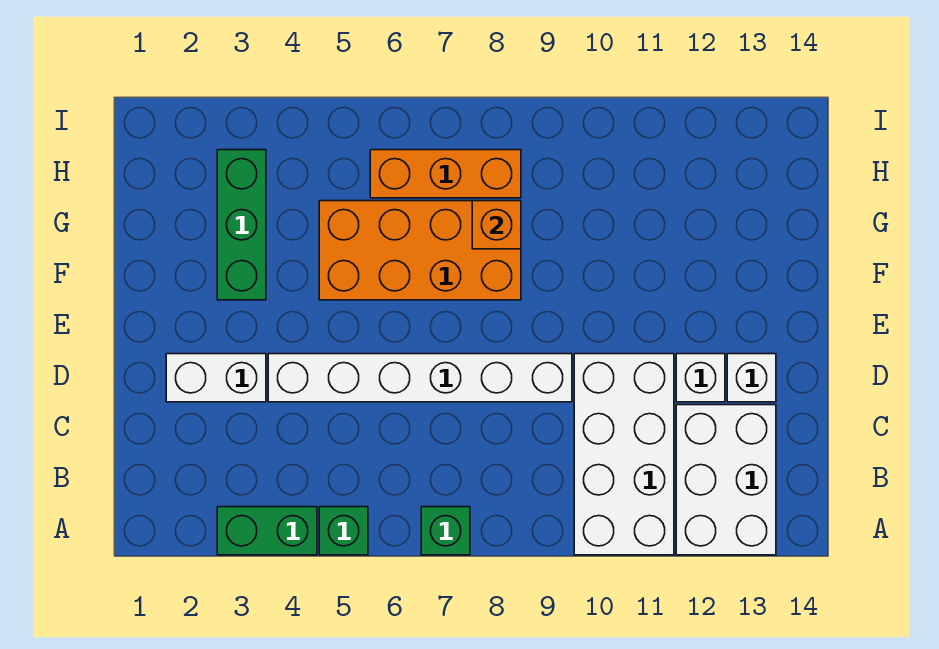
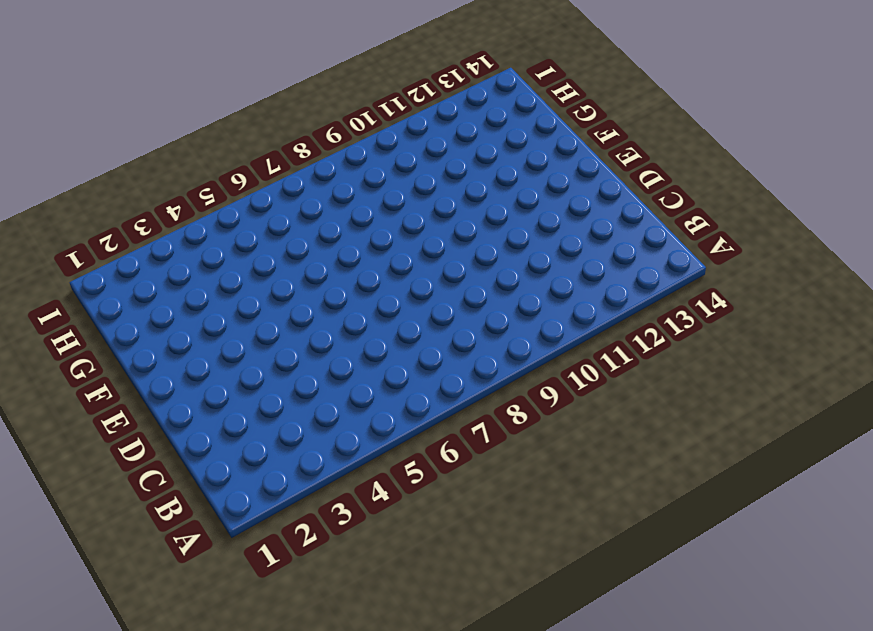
none -> green 1x2 brick [217,507,317,555]
none -> green 1x1 brick [319,507,368,555]
none -> green 1x1 brick [421,507,470,555]

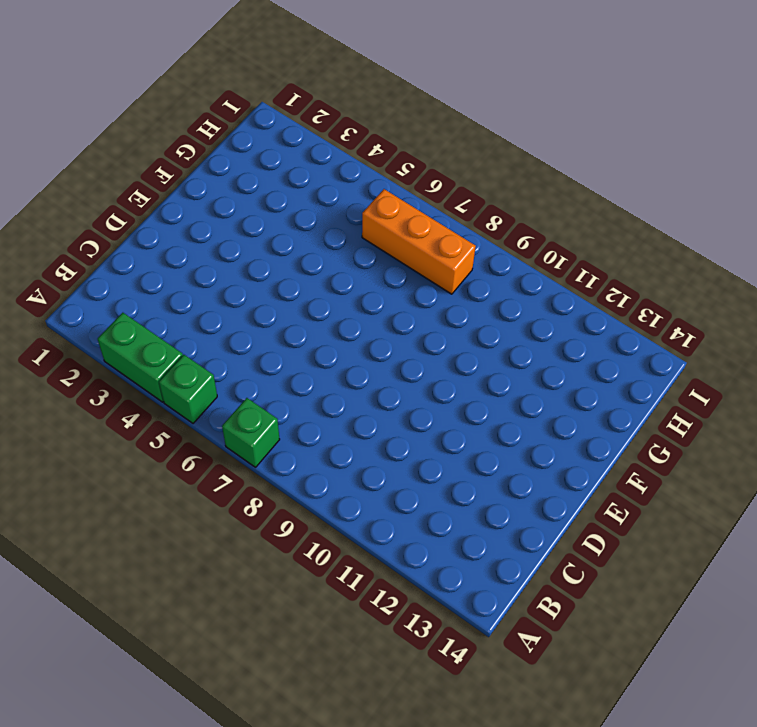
none -> white 2x4 brick [574,354,674,555]
none -> white 2x3 brick [676,405,776,555]
none -> white 1x2 brick [166,354,266,402]

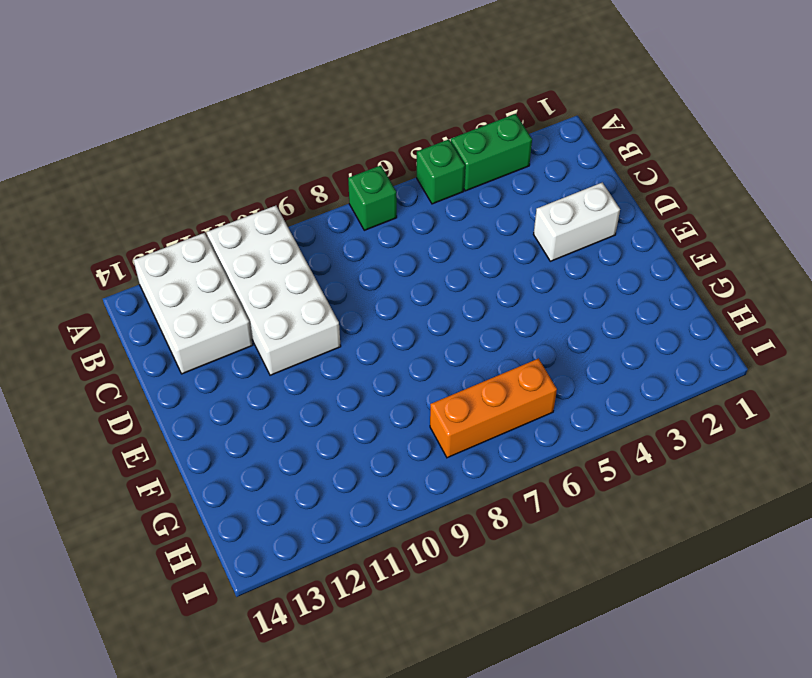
none -> white 1x6 brick [268,354,572,402]
none -> white 1x1 brick [676,354,725,402]
none -> white 1x1 brick [727,354,776,402]

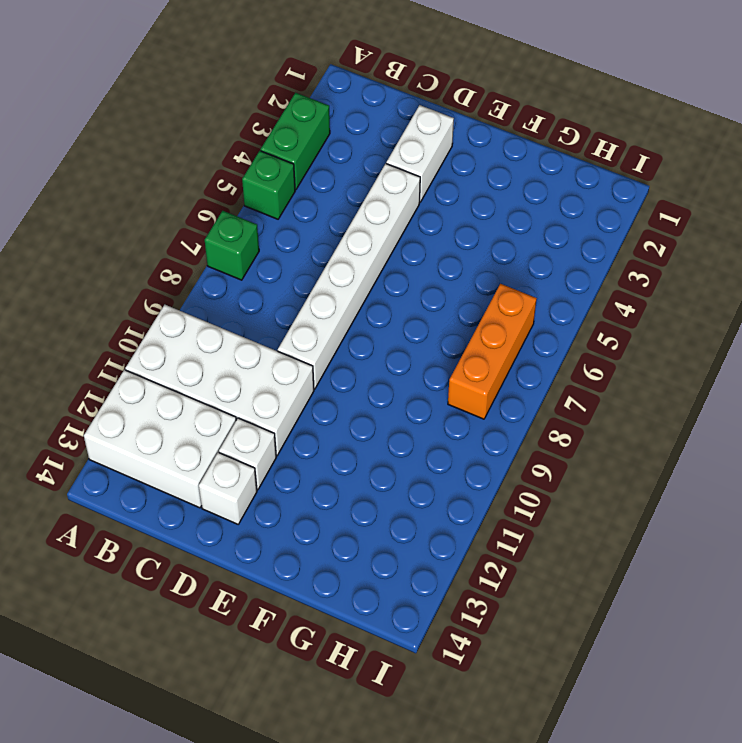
none -> green 1x3 brick [217,150,266,300]
none -> orange 2x4 brick [319,201,521,300]
none -> orange 1x1 brick [472,201,521,249]

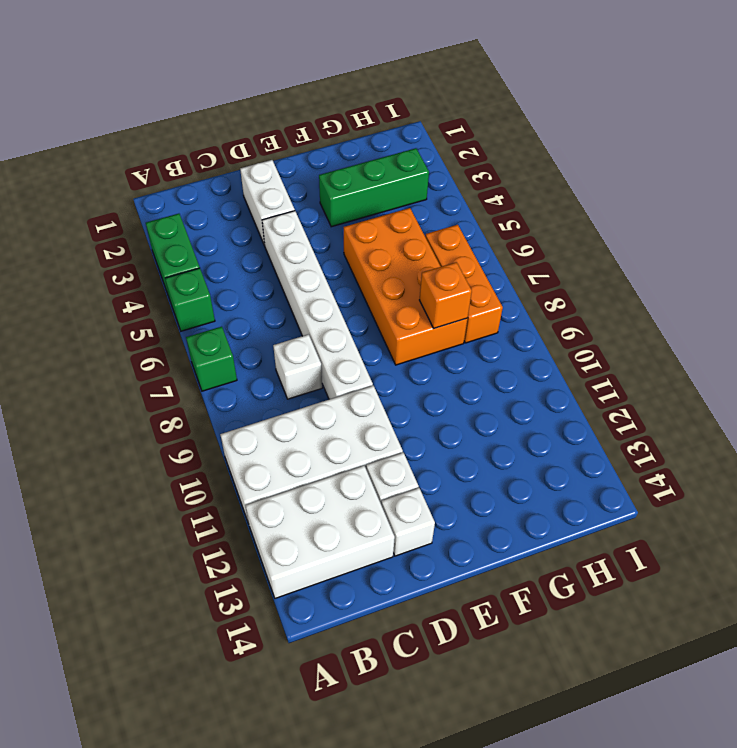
white 1x1 brick [273,334,322,399] -> none

